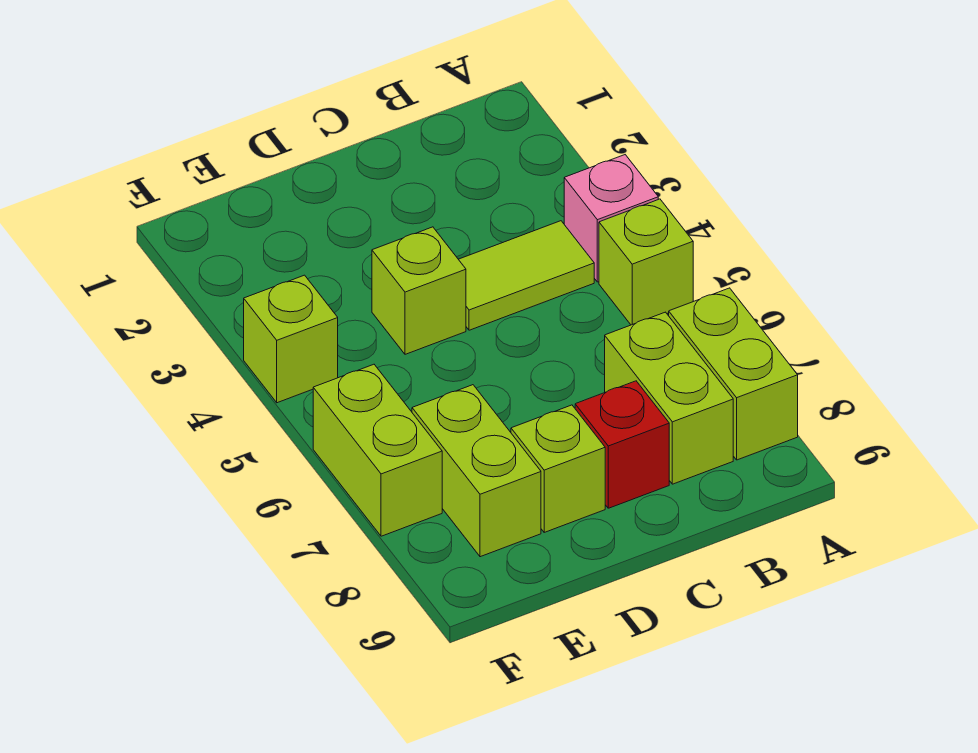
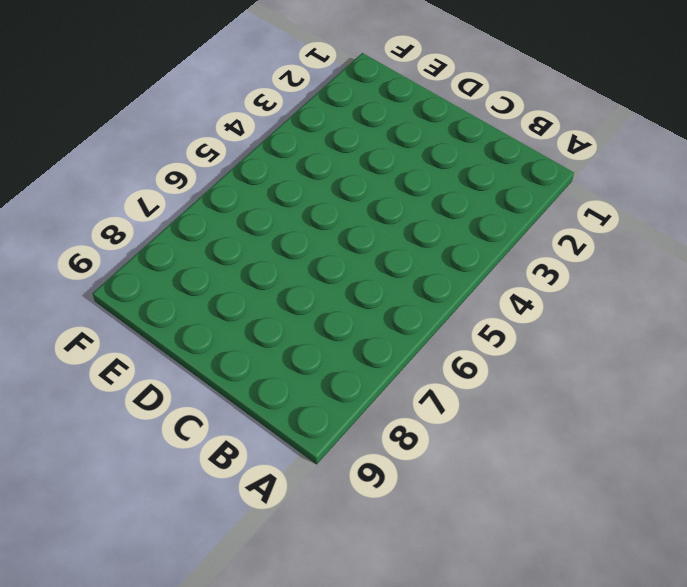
none -> pink 1x1 brick [564,155,658,282]
none -> lime 1x1 brick [599,199,693,325]

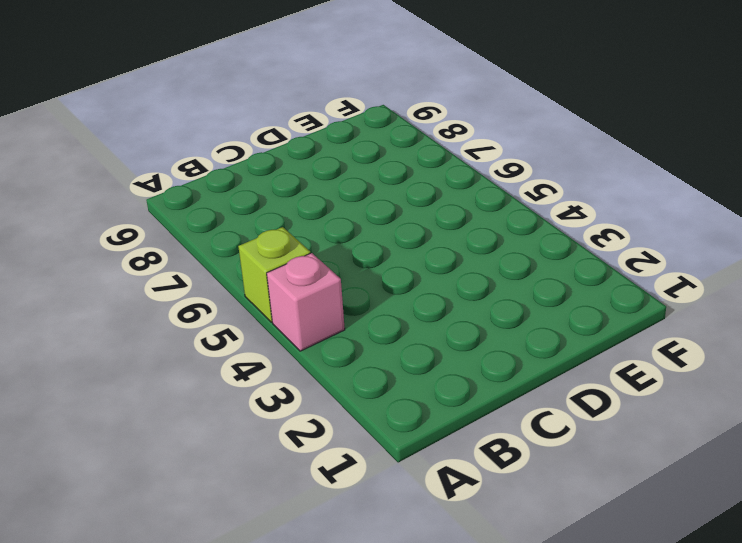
none -> lime 1x2 brick [669,288,798,460]
none -> lime 1x2 tile [458,221,594,330]

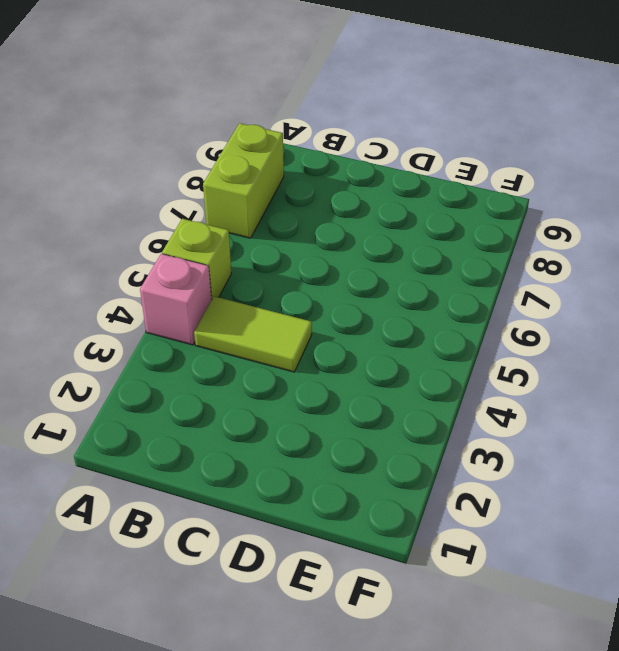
none -> lime 1x2 brick [605,312,733,484]
none -> red 1x1 brick [575,381,669,508]

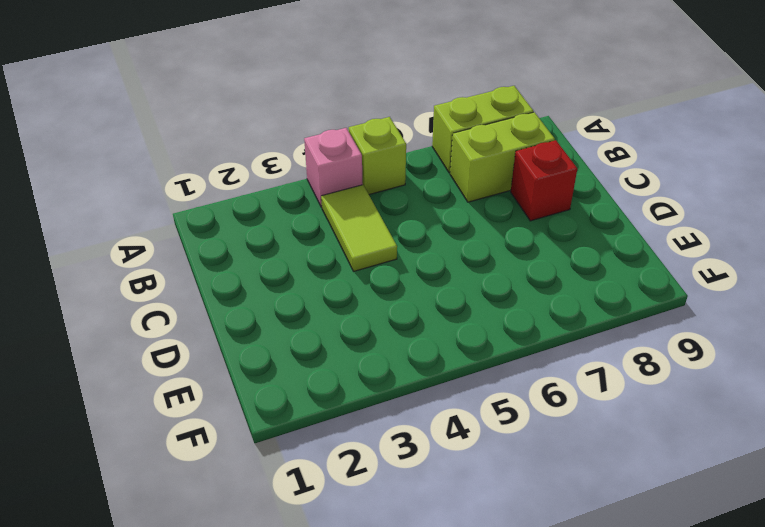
none -> lime 1x1 brick [372,227,466,354]
none -> lime 1x1 brick [511,405,605,532]

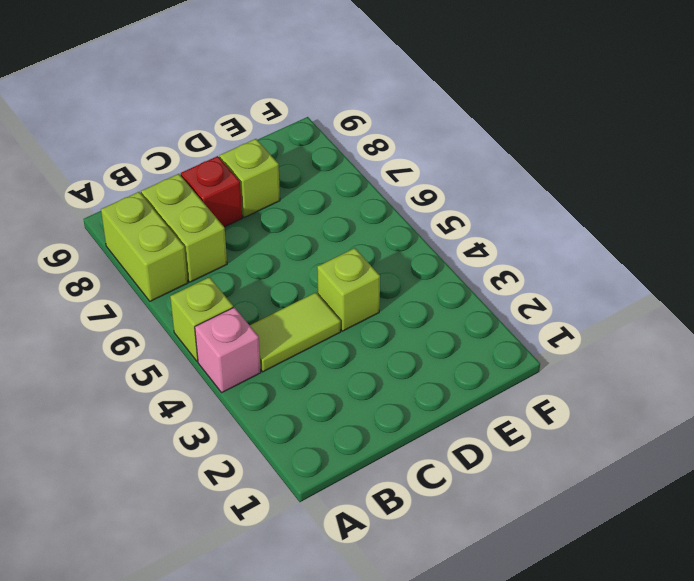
none -> lime 1x2 brick [412,385,541,557]
none -> lime 1x1 brick [244,275,338,403]

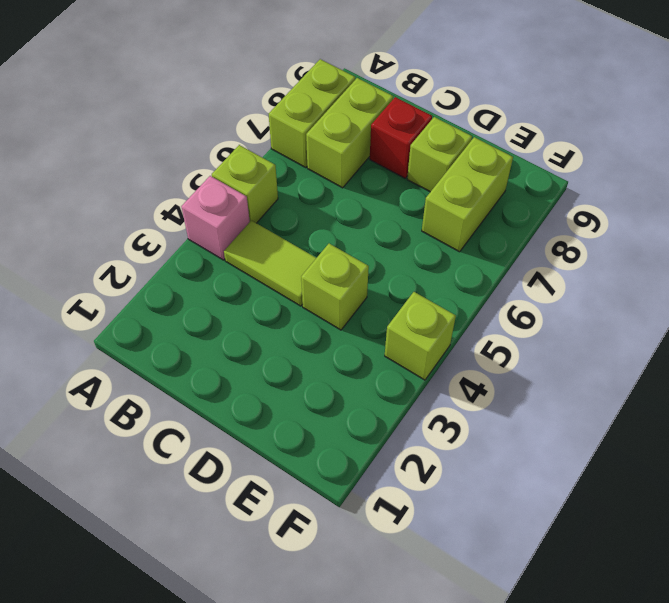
none -> lime 1x2 brick [313,364,442,536]

